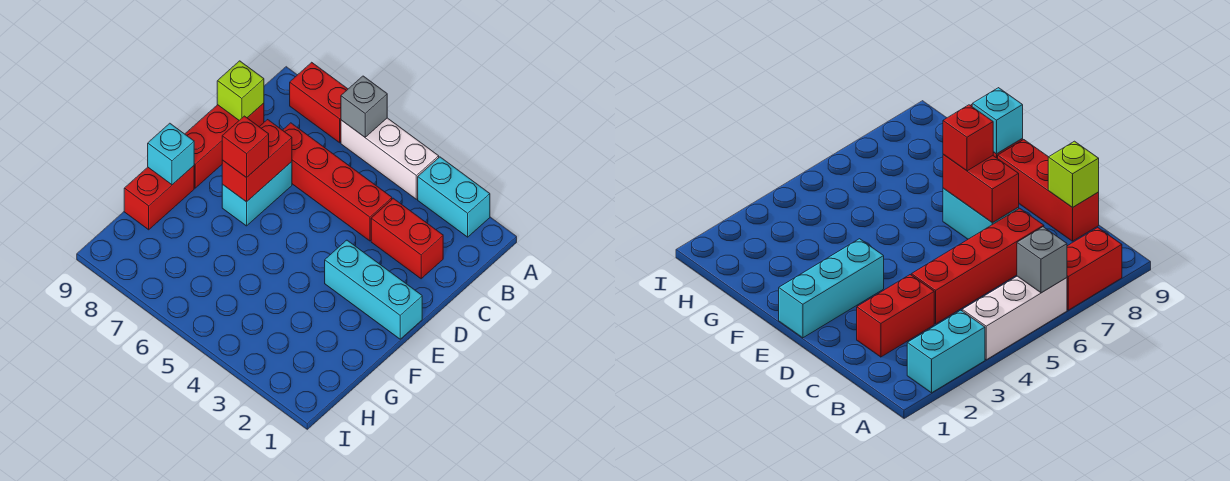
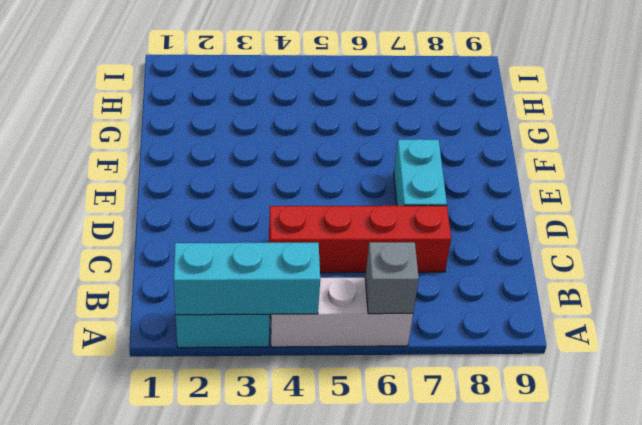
cyan 1x3 brick [174,243,320,315] -> cyan 1x3 brick moved to [325,240,422,339]
none -> red 1x2 brick [290,62,348,143]
none -> red 1x2 brick [371,198,443,279]
none -> red 1x3 brick [185,103,264,188]

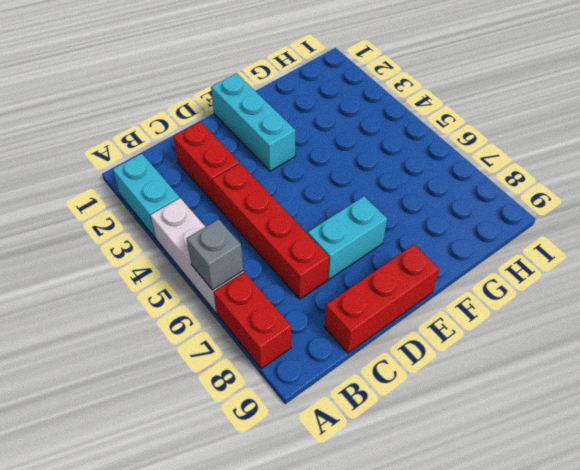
none -> red 1x2 brick [124,166,194,230]
none -> lime 1x1 brick [217,61,264,120]
none -> red 1x2 brick [222,120,292,202]

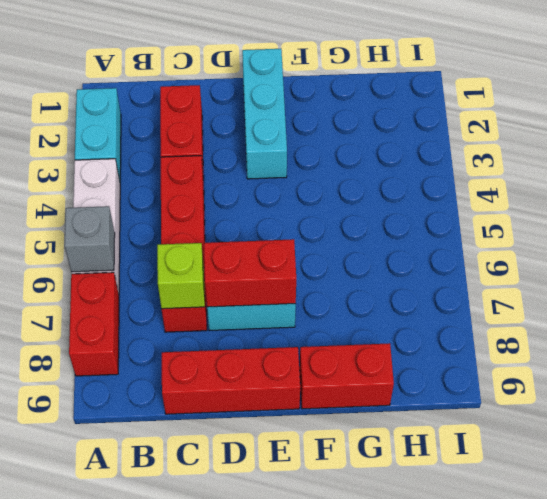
lime 1x1 brick [157,243,205,309] -> lime 1x1 brick moved to [217,61,264,120]
none -> cyan 1x1 brick [148,123,194,185]
none -> red 1x1 brick [222,116,269,178]

